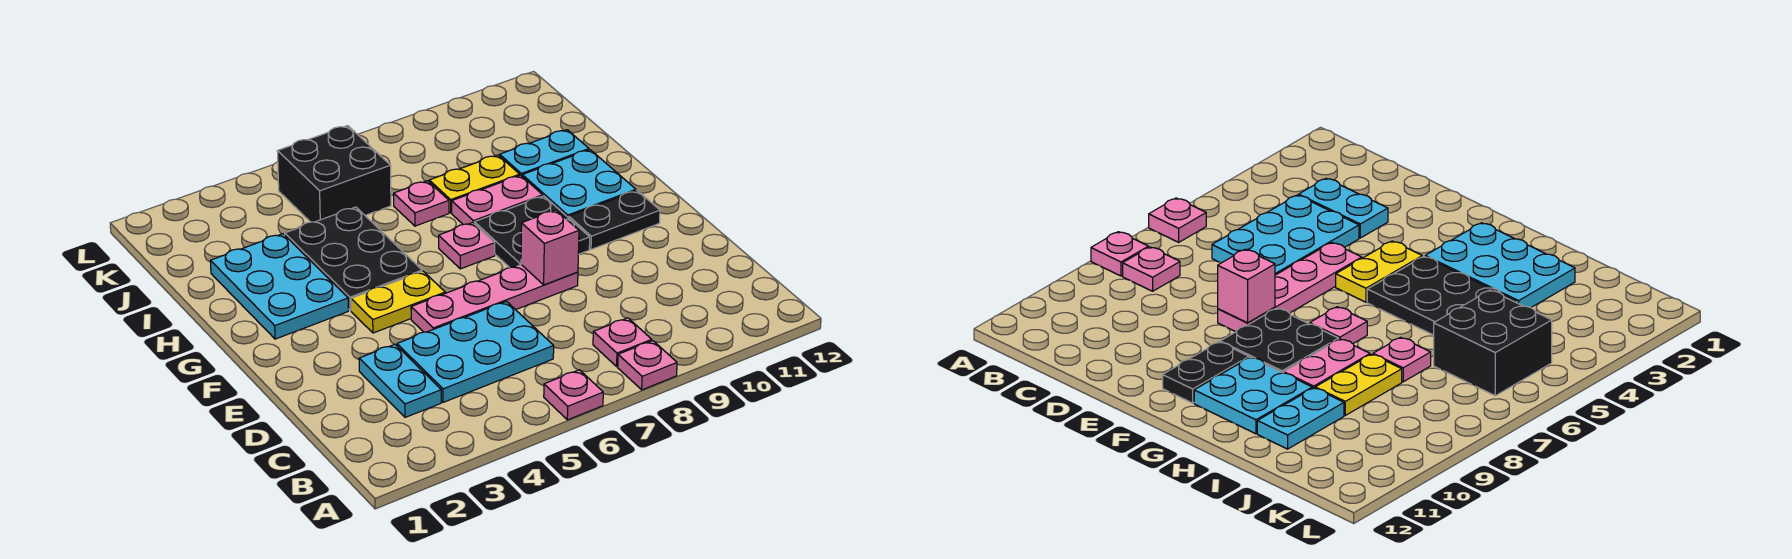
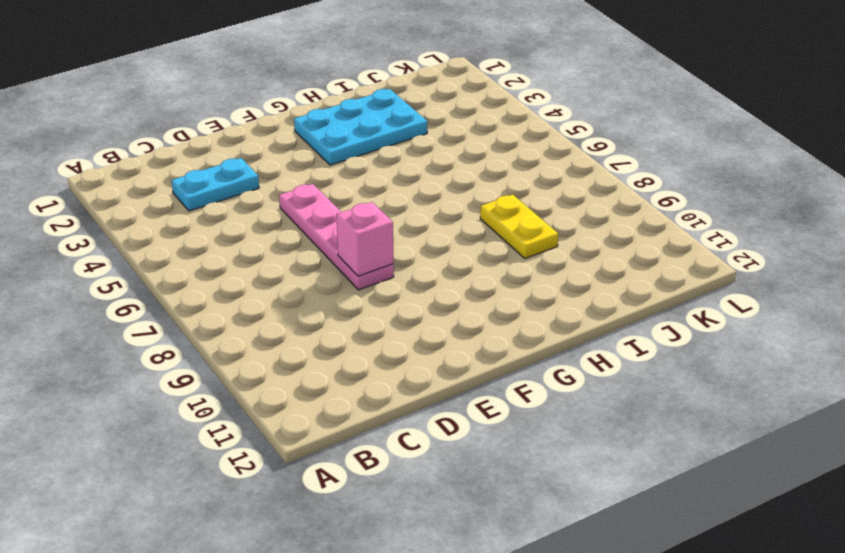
none -> pink 1x1 plate [544,370,603,420]
none -> pink 1x1 plate [618,341,677,390]
none -> pink 1x1 plate [593,318,652,366]

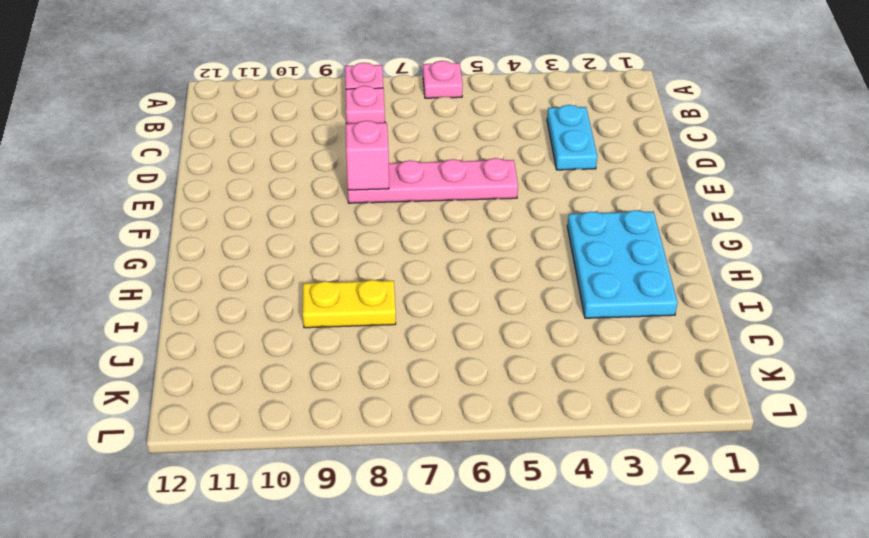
none -> cyan 2x3 plate [397,301,554,402]
none -> yellow 1x2 plate [351,271,445,333]
none -> black 2x2 plate [474,196,590,268]

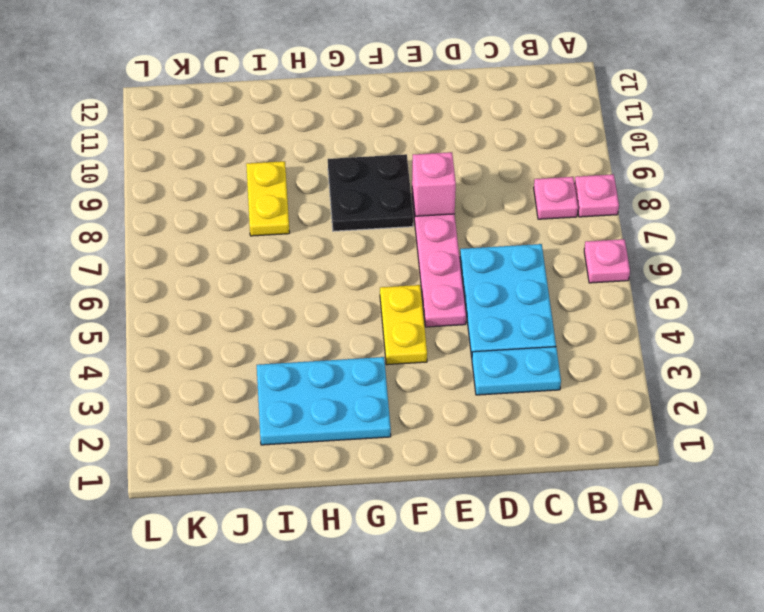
none -> black 1x2 plate [569,191,660,249]
none -> black 2x3 plate [285,207,422,311]
none -> pink 1x1 plate [439,222,495,269]

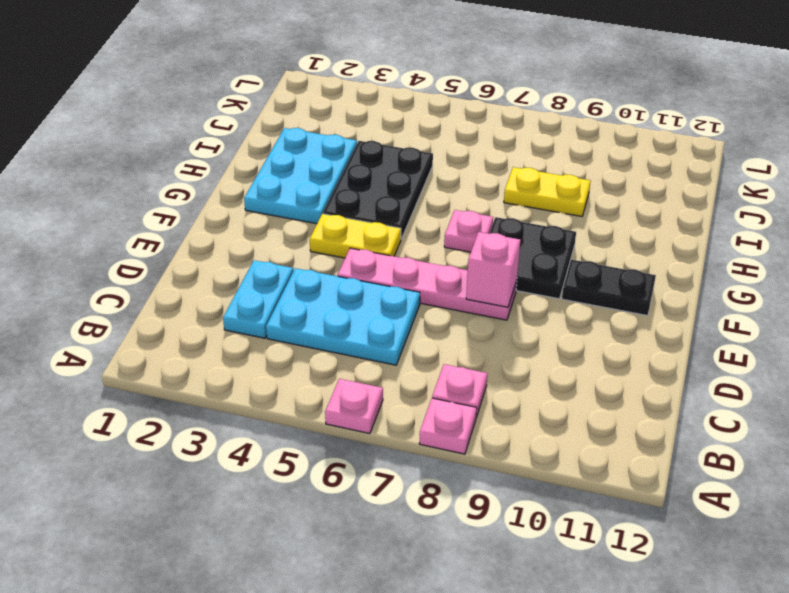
none -> cyan 2x2 plate [522,150,636,218]
none -> pink 1x2 plate [452,175,543,225]
none -> pink 1x1 plate [394,181,449,226]

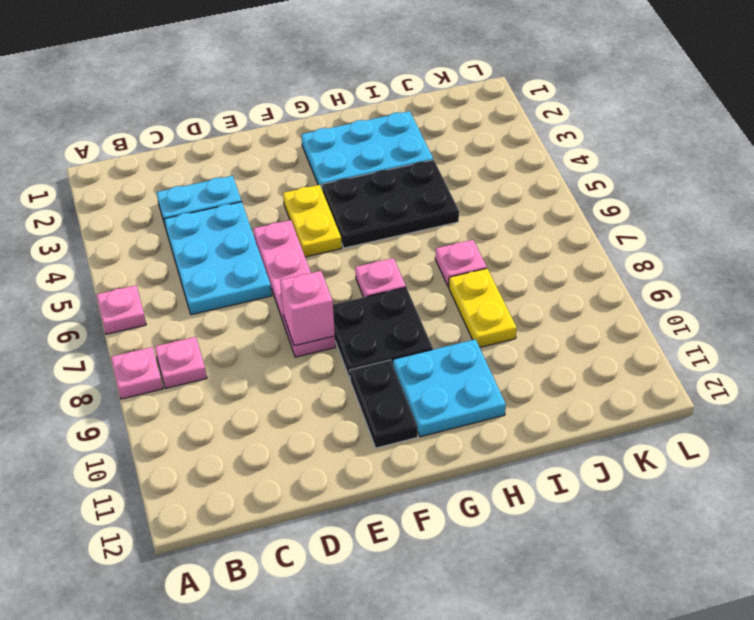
none -> pink 1x2 plate [452,175,543,225]
none -> cyan 1x2 plate [500,130,589,176]
none -> black 2x2 brick [277,126,391,222]

